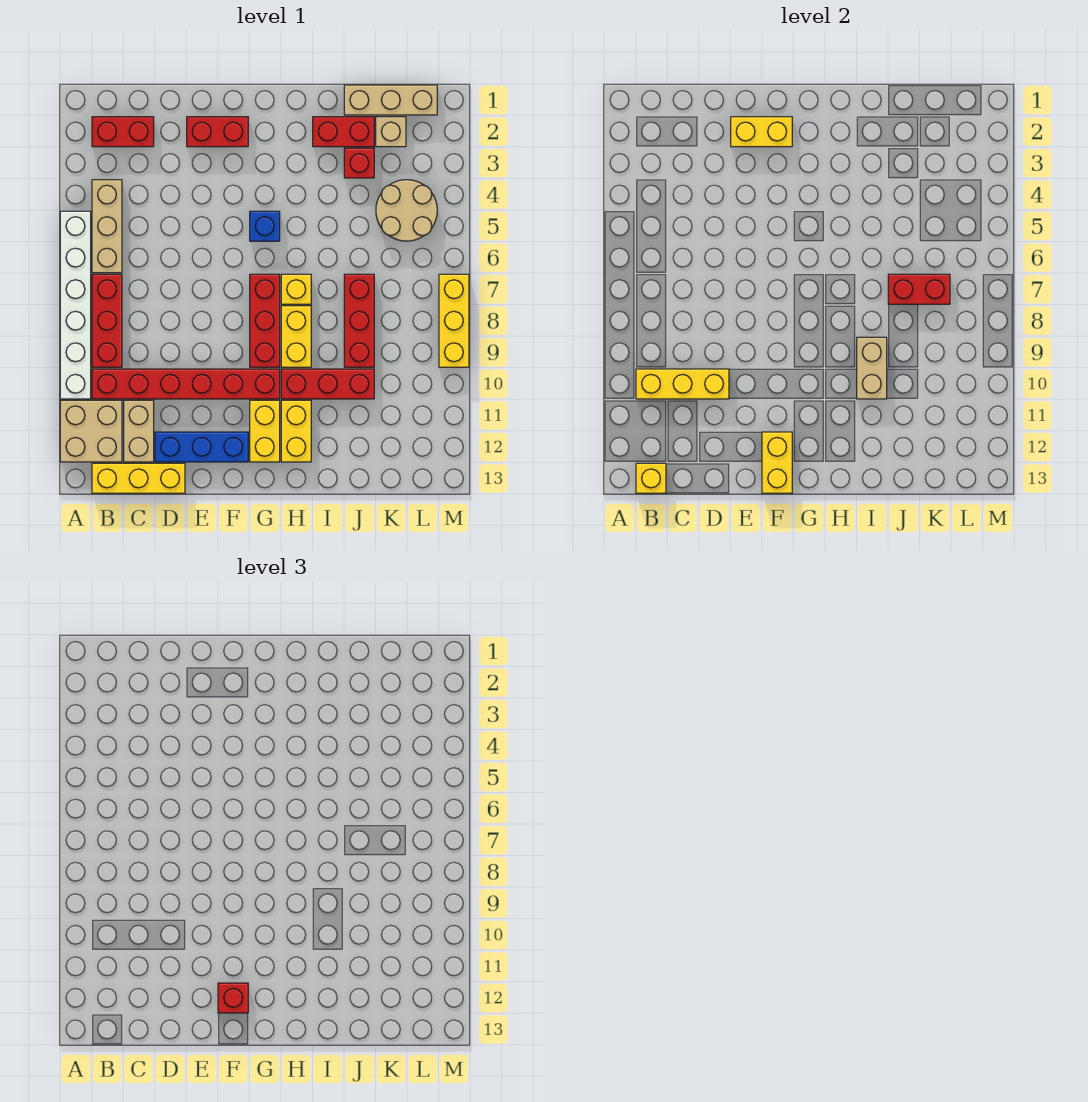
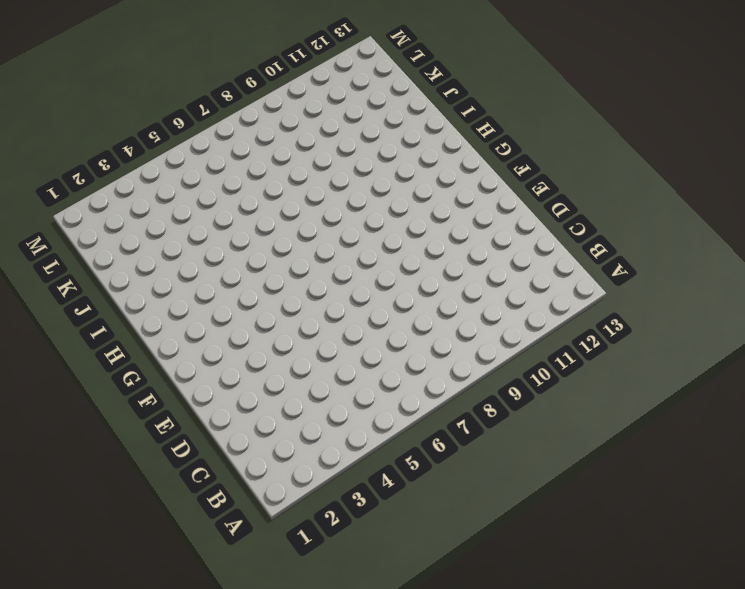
none -> white 1x6 brick [60,211,91,399]
none -> tan 2x2 brick [60,400,122,462]
none -> red 1x2 brick [92,117,154,147]
none -> tan 1x3 brick [92,180,122,273]

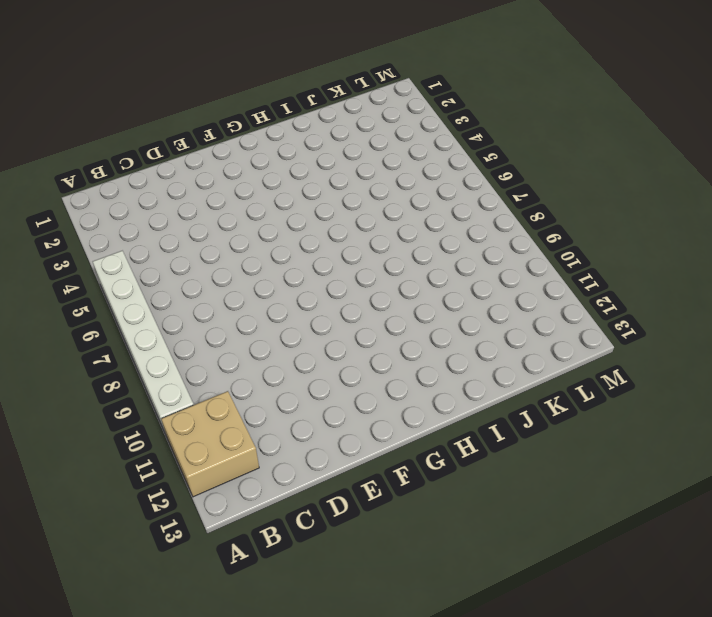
none -> red 1x2 brick [92,117,154,147]
none -> tan 1x3 brick [92,180,122,273]
none -> red 1x3 brick [92,274,122,367]
none -> red 1x6 brick [92,369,280,399]

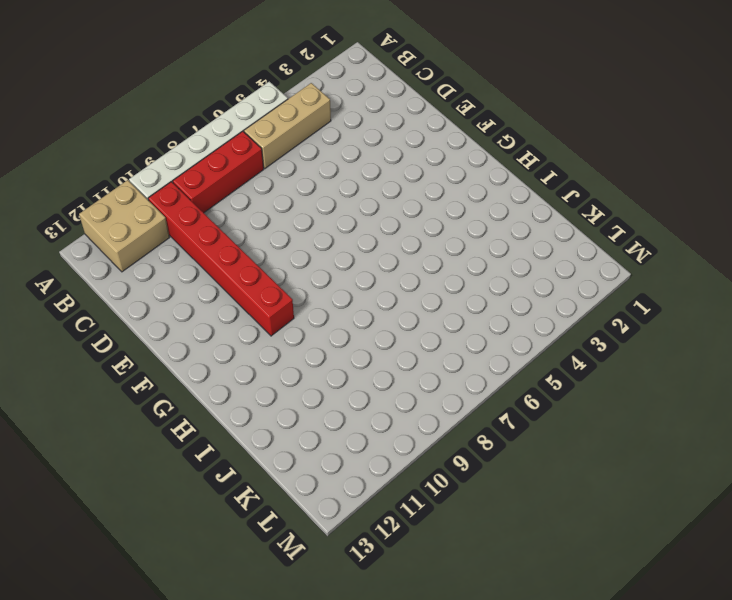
none -> red 1x2 brick [92,117,154,147]
none -> yellow 1x3 brick [92,463,185,493]
none -> tan 1x2 brick [124,400,154,462]
none -> blue 1x3 brick [155,432,248,462]

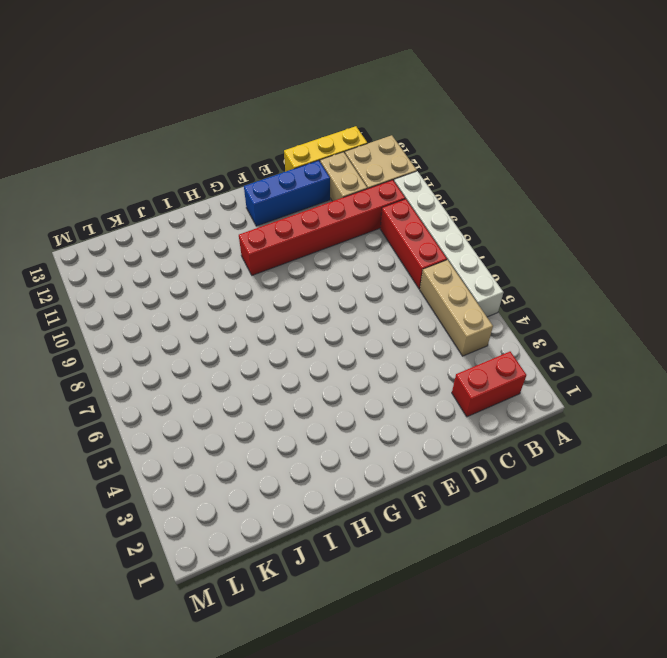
none -> red 1x2 brick [187,117,248,147]
none -> blue 1x1 brick [250,211,280,241]
none -> red 1x3 brick [250,274,280,367]
none -> yellow 1x2 brick [250,400,280,462]

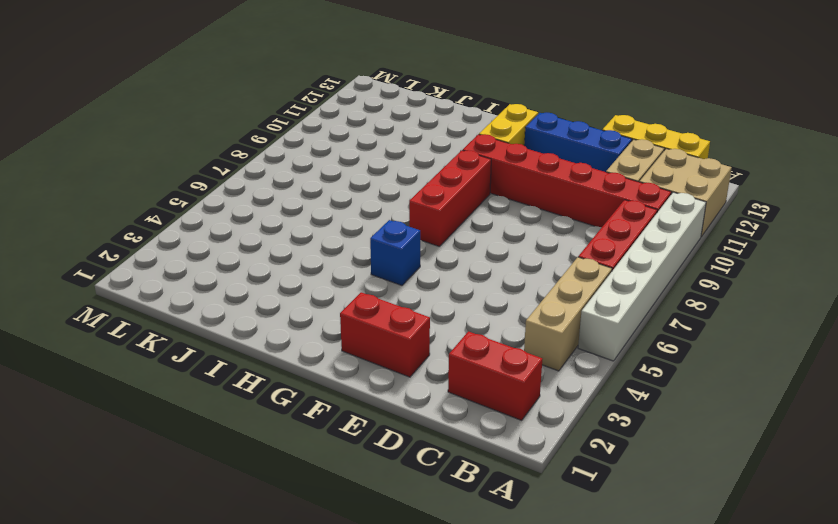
none -> yellow 1x1 brick [281,274,311,304]
none -> yellow 1x2 brick [281,306,311,367]
none -> red 1x3 brick [281,369,374,399]
none -> yellow 1x2 brick [281,400,311,462]

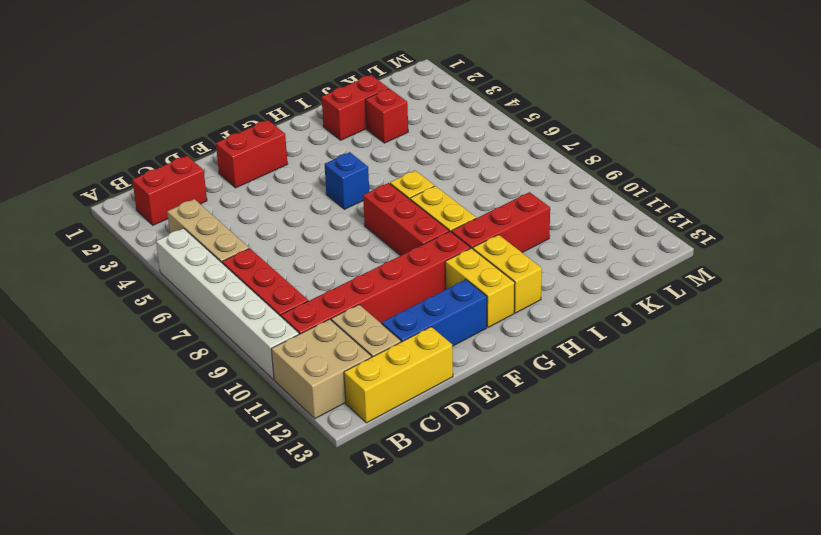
none -> tan 1x3 brick [344,85,437,115]
none -> red 1x3 brick [344,274,374,367]
none -> tan 1x1 brick [376,117,406,147]
none -> tan 2x2 round brick [376,180,437,241]

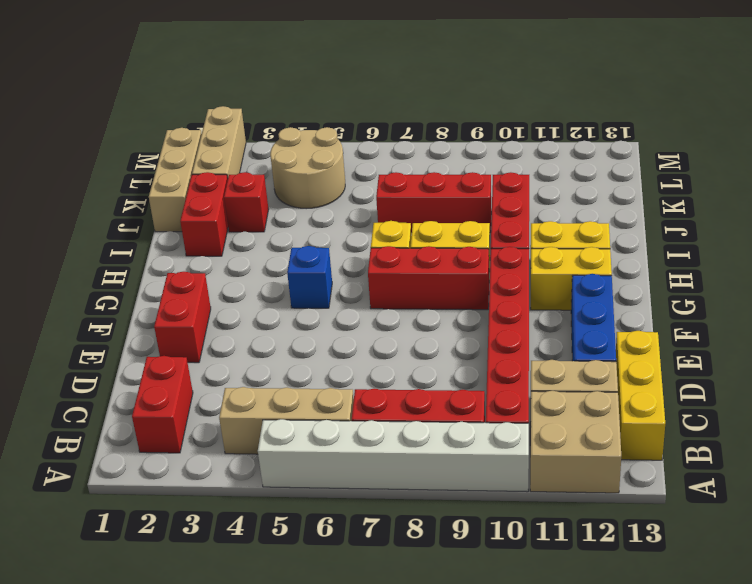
tan 1x3 brick [192,106,246,178] -> tan 1x1 brick [376,117,406,147]
none -> yellow 1x3 brick [439,274,469,367]
none -> yellow 1x3 brick [636,369,729,399]
none -> yellow 1x1 brick [636,463,666,493]
none -> yellow 1x2 brick [731,117,792,147]

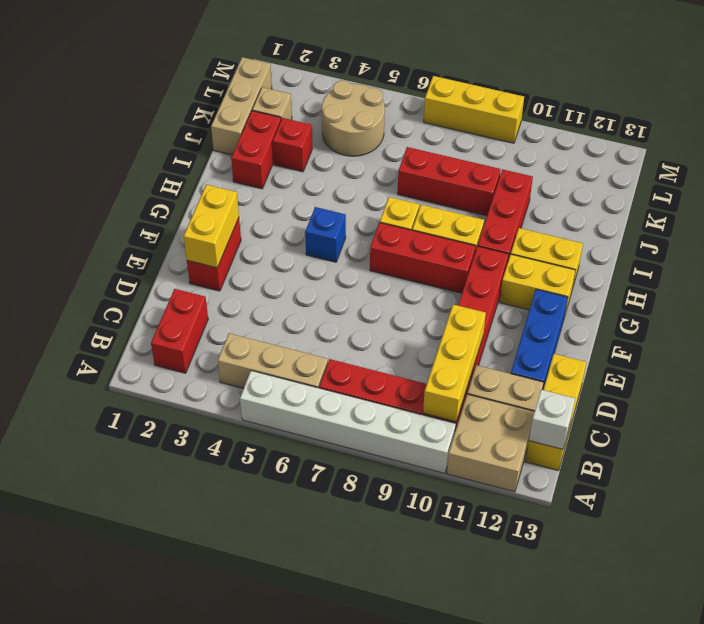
white 1x1 brick [529,390,575,449] -> yellow 1x1 brick [636,463,666,493]
none -> yellow 1x2 brick [762,432,792,493]
none -> tan 1x2 brick [857,337,887,399]
none -> red 1x2 brick [888,274,950,304]
none -> red 1x1 brick [218,983,248,1013]

